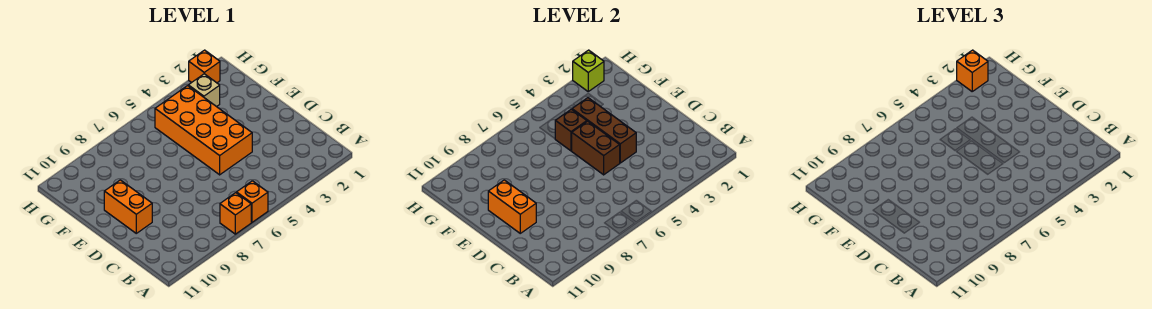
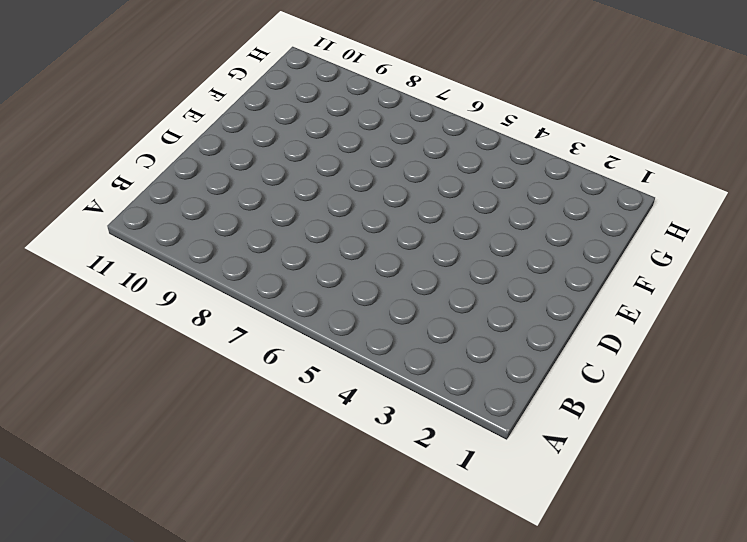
none -> orange 1x1 brick [237,181,268,222]
none -> orange 1x1 brick [220,193,251,234]
none -> orange 2x4 brick [155,86,252,175]

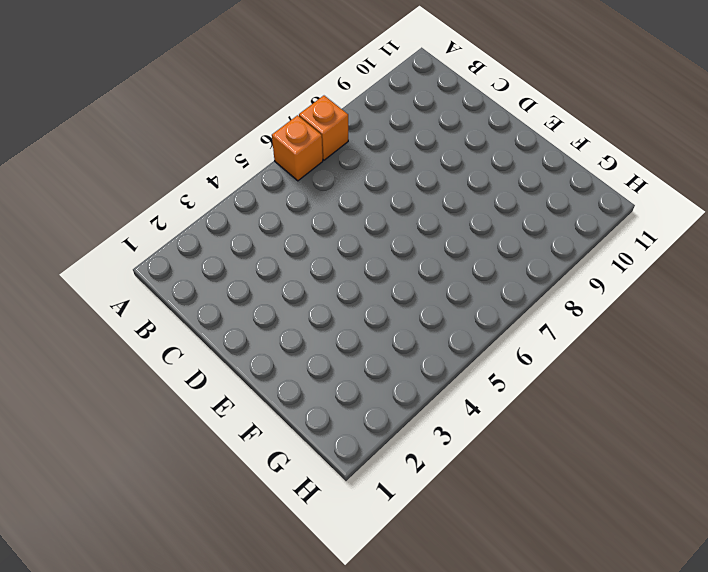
none -> orange 2x4 brick [155,86,252,175]
none -> orange 1x2 brick [104,180,152,233]
none -> tan 1x1 brick [188,74,220,107]

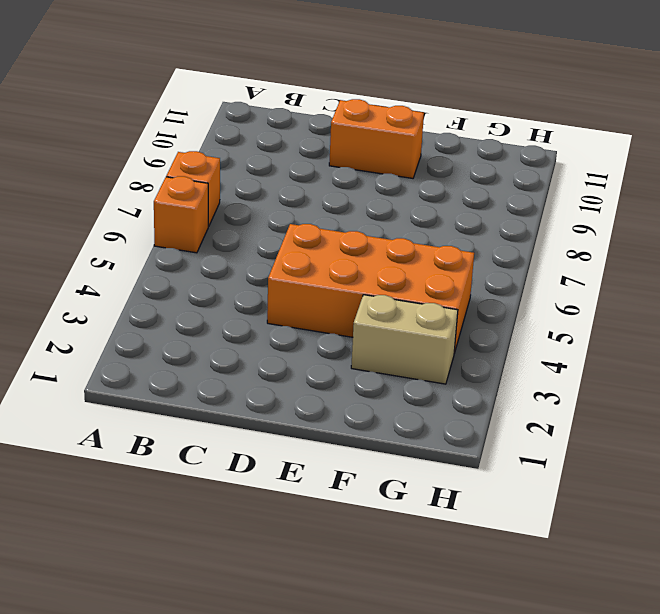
tan 1x2 brick [351,295,458,384] -> tan 1x1 brick [188,74,220,107]
none -> orange 1x1 brick [189,50,220,83]
none -> brown 1x3 brick [572,98,636,163]
none -> brown 1x2 brick [572,121,620,175]

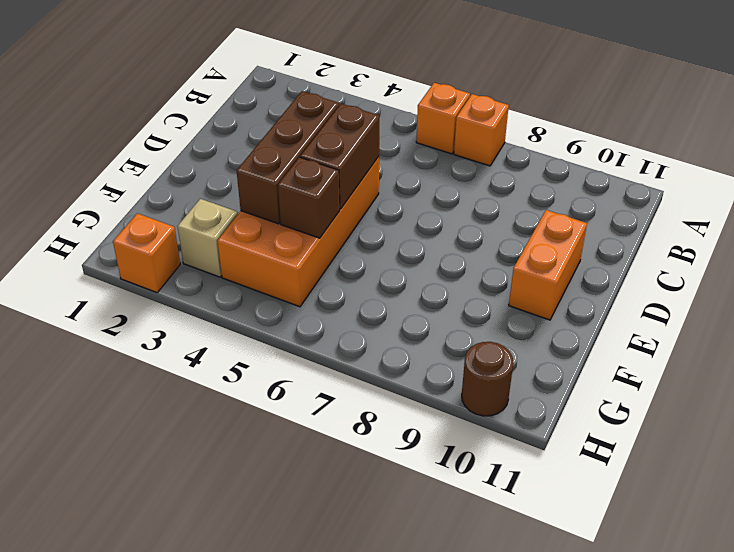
brown 1x1 round brick [462,342,513,416] -> none
none -> orange 1x2 brick [488,180,536,233]
none -> lime 1x1 brick [573,50,604,91]
none -> orange 1x1 brick [957,50,988,91]

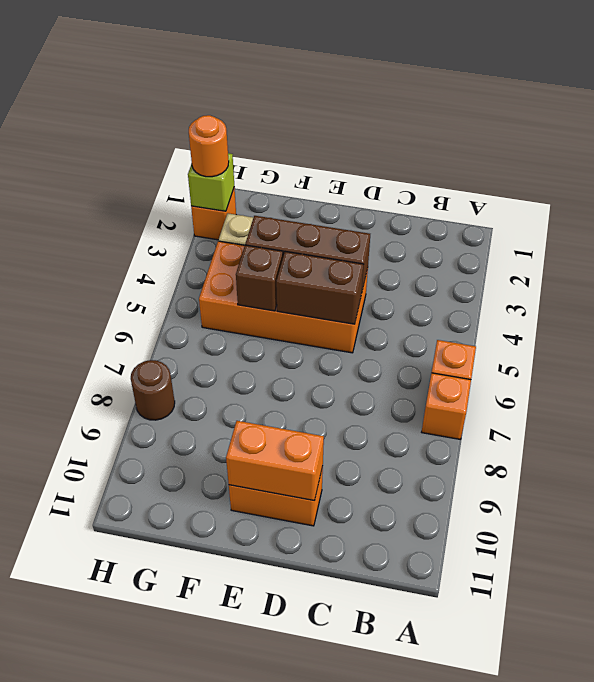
orange 1x1 round brick [189,115,229,177] -> orange 1x1 brick [957,50,988,91]
brown 1x1 round brick [131,360,175,420] -> none

